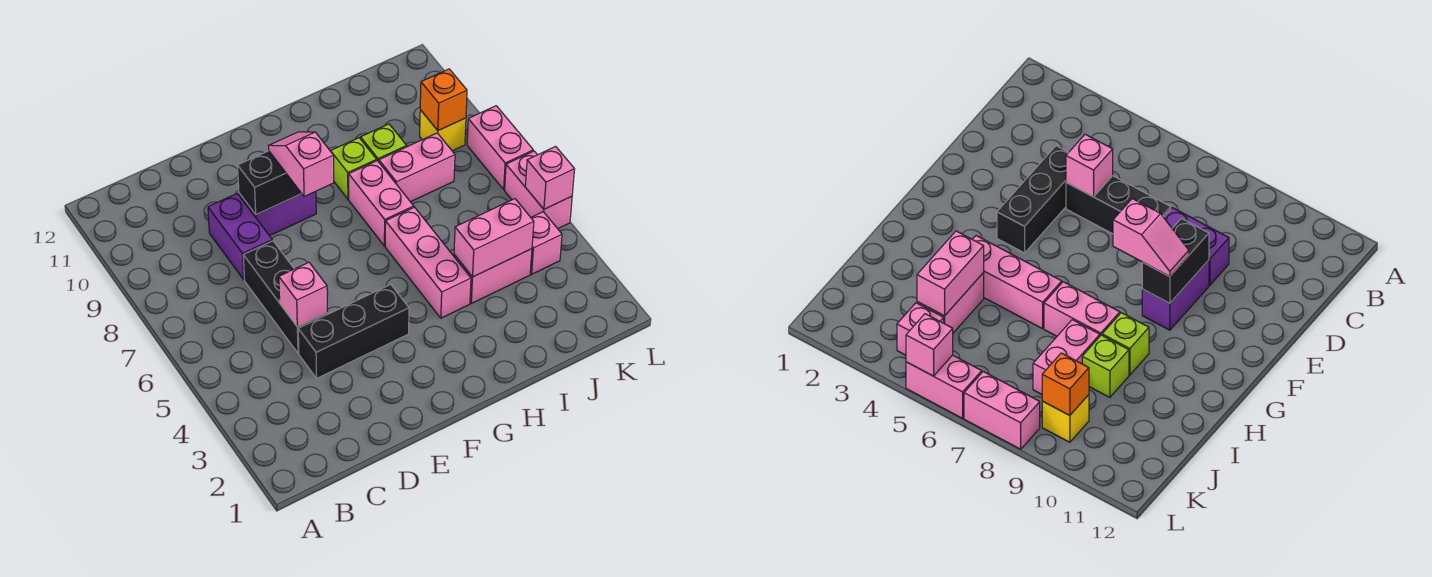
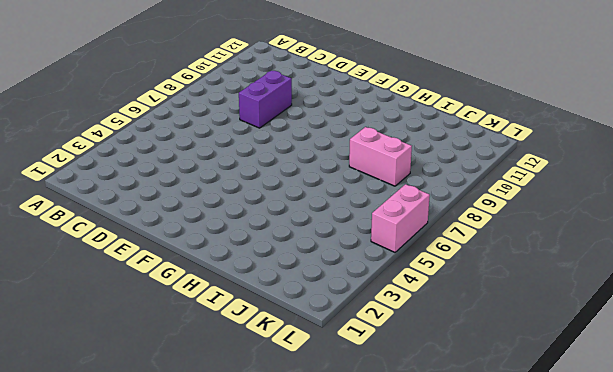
none -> black 1x3 brick [298,285,409,378]
none -> black 1x3 brick [243,241,327,353]
none -> purple 1x2 brick [239,191,316,236]

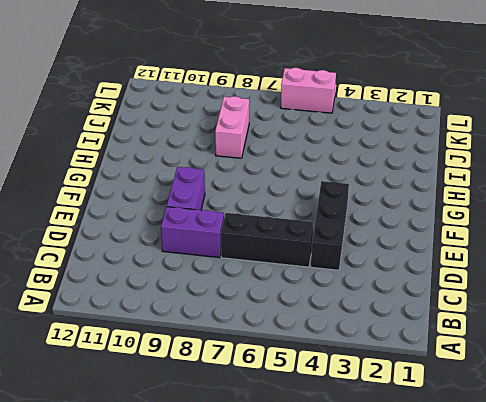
none -> pink 1x3 brick [385,207,471,318]
none -> pink 1x2 brick [349,161,414,246]
none -> lime 1x1 brick [331,138,377,199]

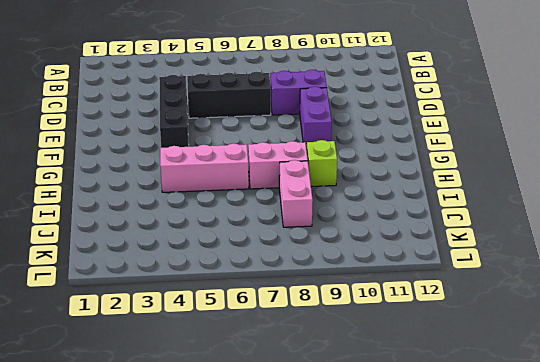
none -> pink 1x2 brick [454,249,532,303]
none -> lime 1x1 brick [361,124,407,162]
none -> pink 1x1 brick [530,212,562,274]

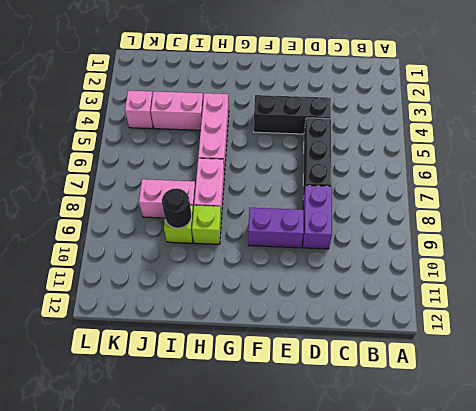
black 1x1 round brick [162,188,192,228] -> none
none -> yellow 1x1 brick [420,110,466,151]
none -> pink 1x2 brick [505,151,572,229]
none -> pink 1x2 brick [467,106,533,189]

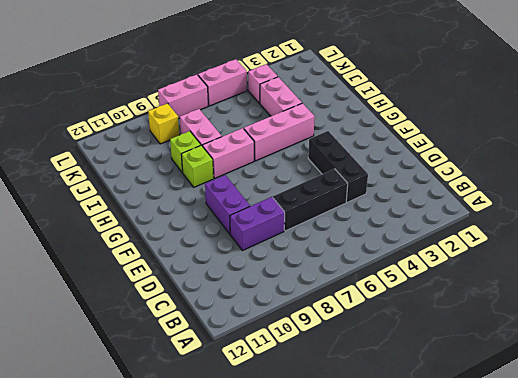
none -> pink 1x1 brick [279,262,327,327]
none -> black 1x2 brick [238,151,302,215]
none -> pink 1x2 brick [454,199,534,277]

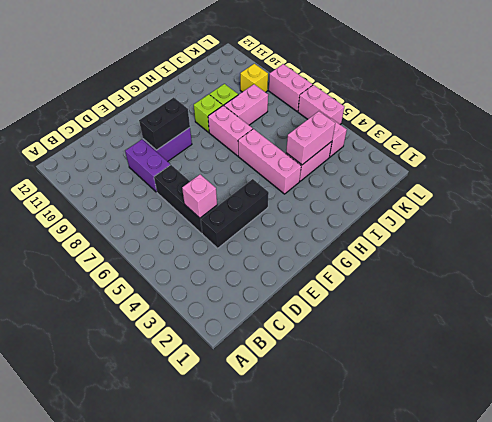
none -> orange 1x1 brick [420,69,467,131]
none -> pink 1x1 brick [525,146,575,209]
none -> pink 1x2 slope [269,132,334,197]

